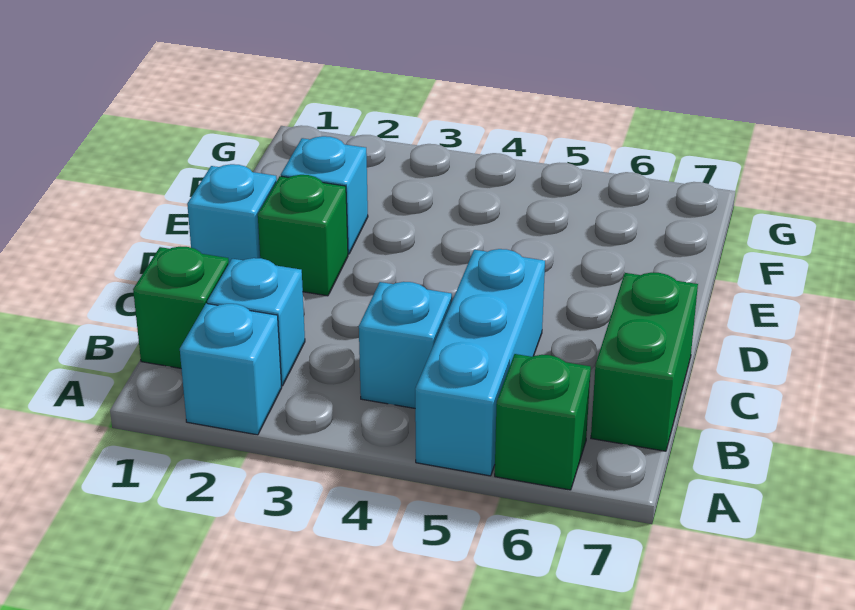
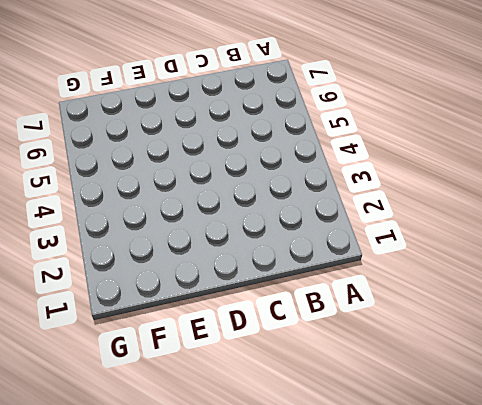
none -> cyan 1x1 brick [180,303,282,435]
none -> cyan 1x3 brick [415,249,545,476]

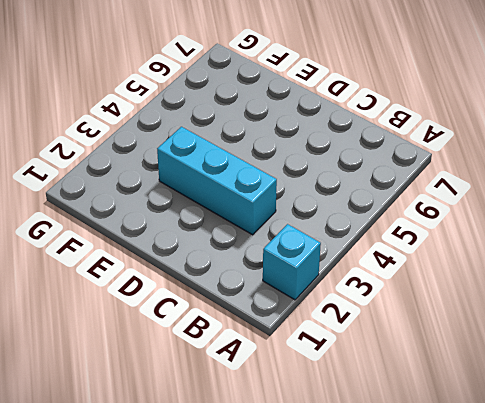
cyan 1x3 brick [157,127,277,235] -> cyan 1x3 brick moved to [415,249,545,476]
none -> green 1x1 brick [495,354,591,490]
none -> green 1x1 brick [133,247,229,368]

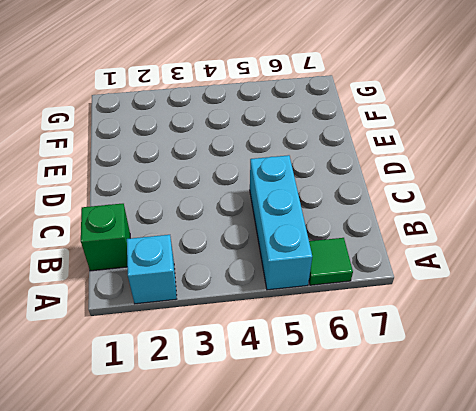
green 1x1 tile [309,238,353,285] -> green 1x1 brick [495,354,591,490]
none -> cyan 1x1 brick [207,258,305,386]
none -> cyan 1x1 brick [359,282,452,408]

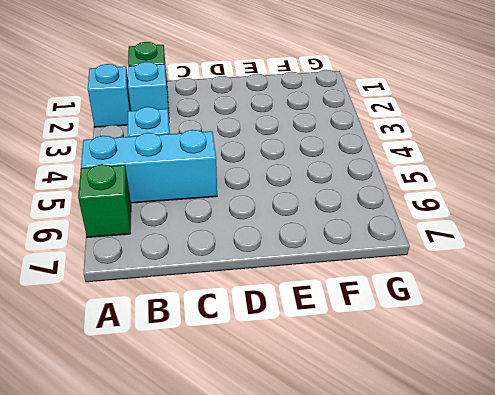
none -> green 1x2 brick [591,273,698,451]
none -> cyan 1x1 brick [187,164,277,263]

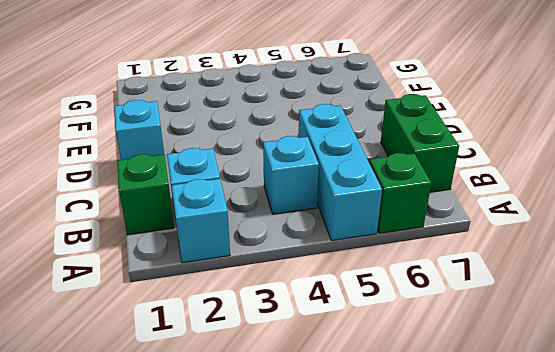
none -> green 1x1 brick [258,175,348,296]
none -> cyan 1x1 brick [281,136,368,254]

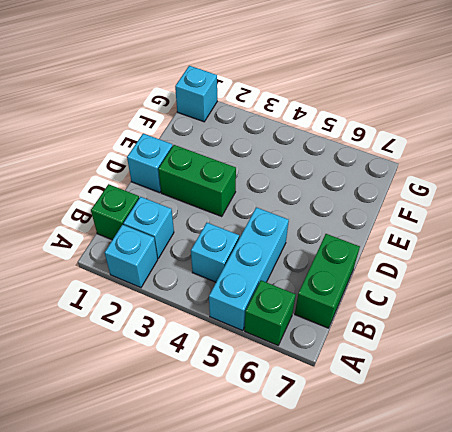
green 1x2 brick [158,145,236,217] -> green 1x1 brick [258,175,348,296]
cyan 1x1 brick [175,66,217,122] -> cyan 1x1 brick moved to [281,136,368,254]

